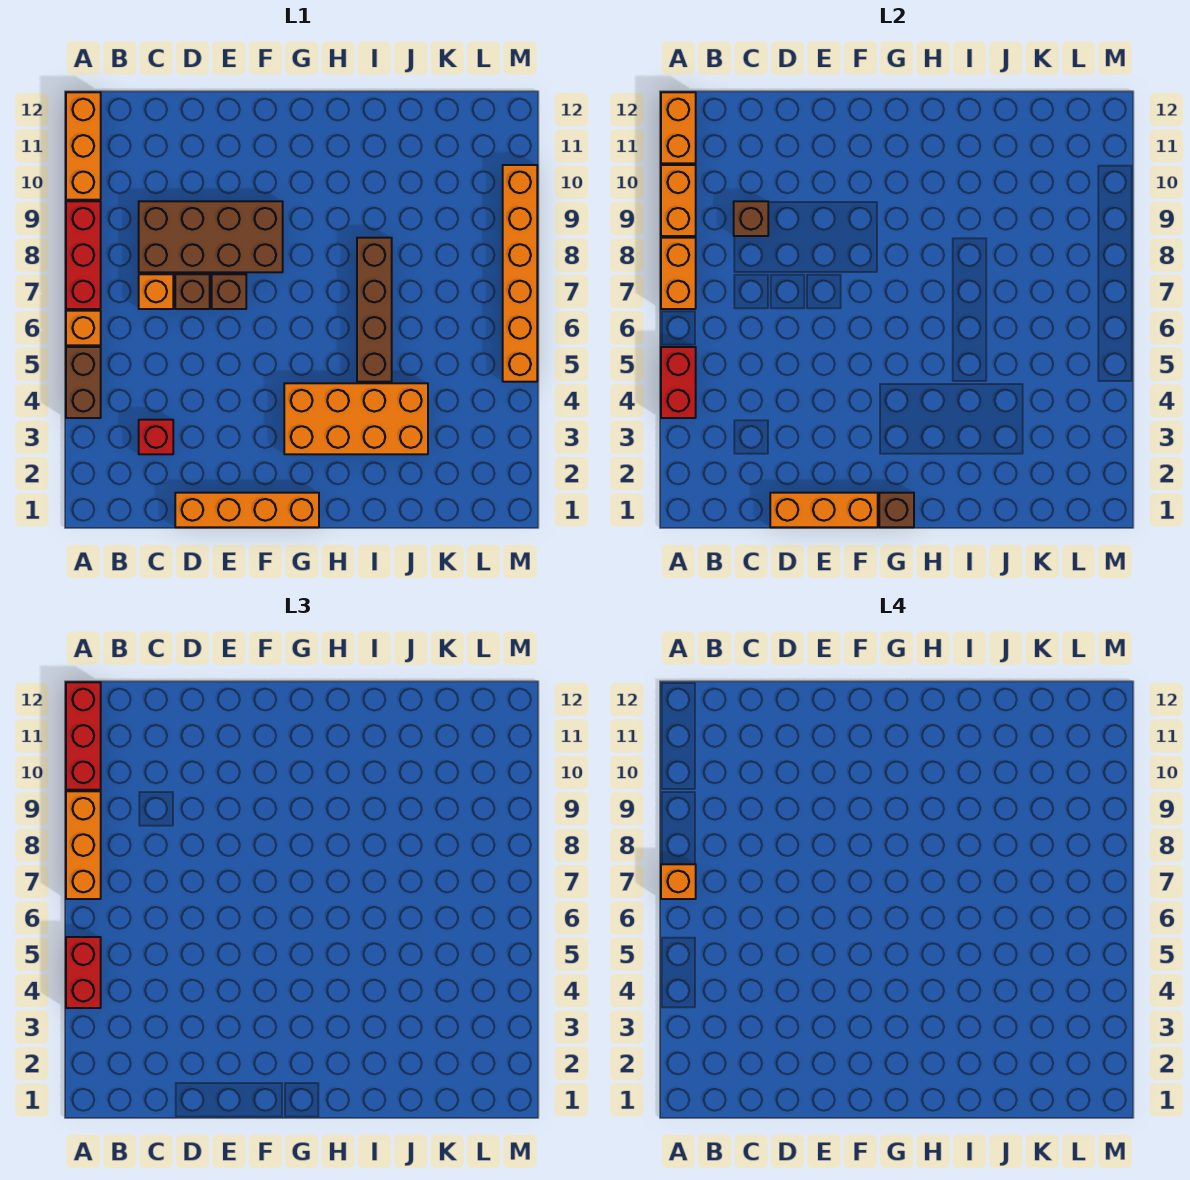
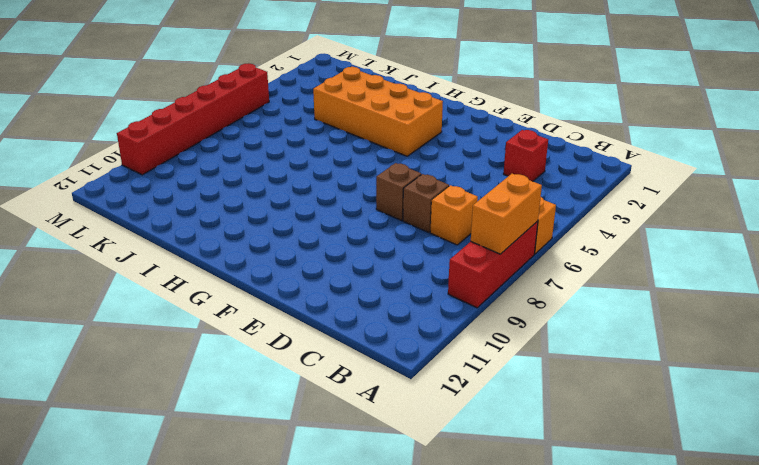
red 1x6 brick [117,64,269,175] -> orange 1x6 brick [503,165,537,382]
none -> brown 1x2 brick [66,347,101,418]
none -> orange 1x3 brick [66,92,101,200]
none -> brown 2x4 brick [139,201,283,272]

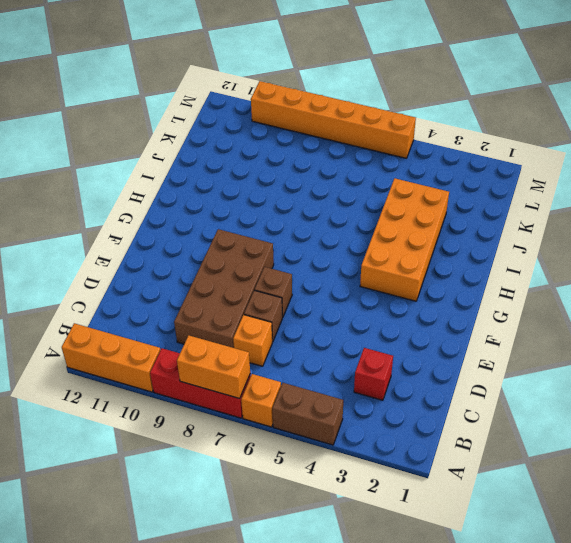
none -> orange 1x4 brick [175,493,319,527]
none -> brown 1x4 brick [357,238,392,382]
none -> red 1x2 brick [661,347,696,418]

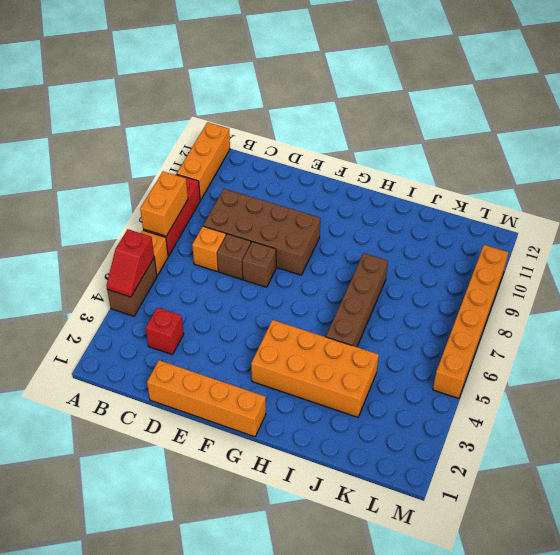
red 1x2 slope [106,229,154,297] -> red 1x2 brick [661,347,696,418]
none -> orange 1x2 brick [661,165,696,236]
none -> orange 1x2 brick [661,92,696,163]
none -> brown 1x1 brick [734,201,768,236]

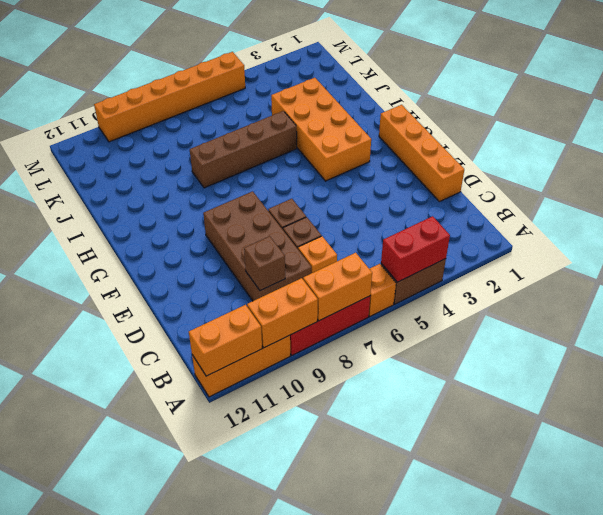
none -> red 1x1 brick [139,420,173,454]
none -> orange 1x3 brick [770,493,878,527]
none -> brown 1x1 brick [879,493,914,527]

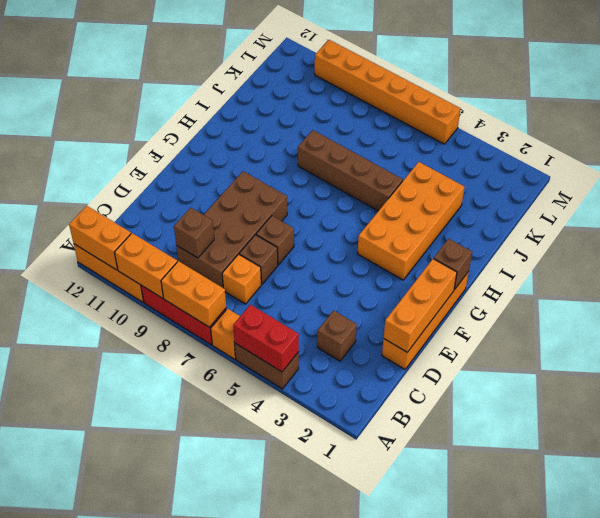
brown 1x1 brick [317,311,357,361] -> red 1x1 brick [139,420,173,454]
none -> red 1x2 brick [66,937,101,1008]
none -> orange 1x3 brick [66,791,101,899]
none -> red 1x3 brick [66,682,101,790]

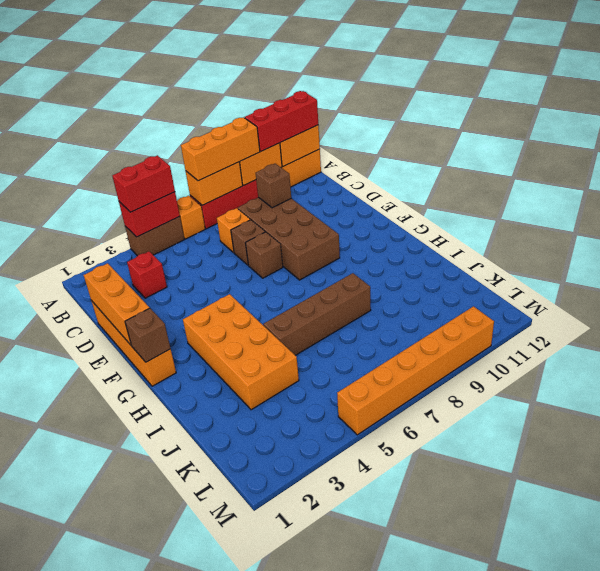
none -> orange 1x1 brick [661,864,696,899]

